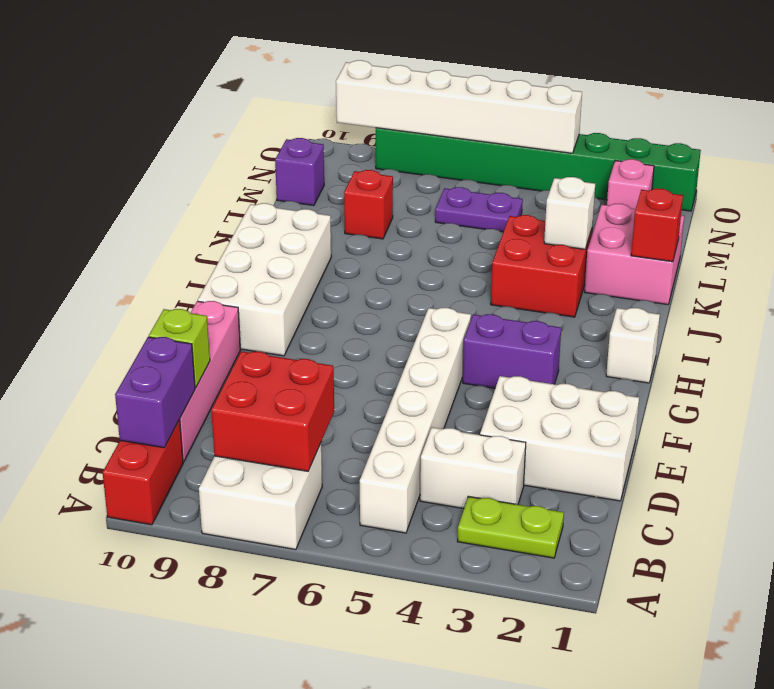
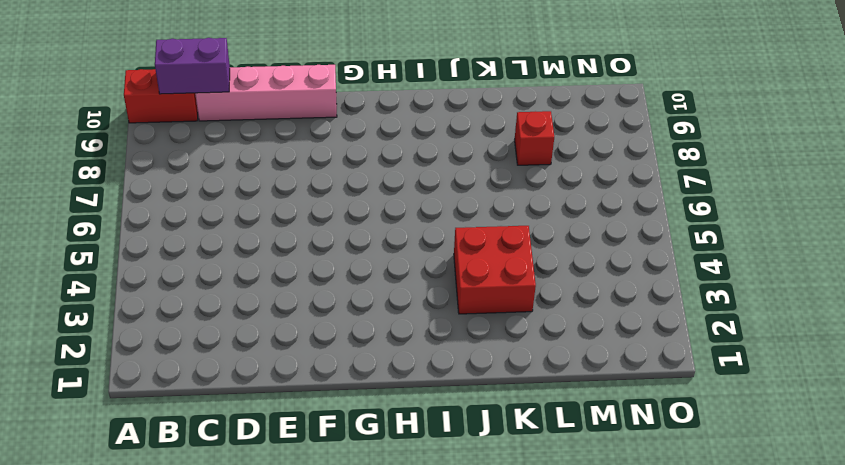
none -> white 2x2 brick [199,444,322,550]
none -> lime 1x2 plate [457,496,564,558]
none -> white 1x6 brick [360,308,471,533]

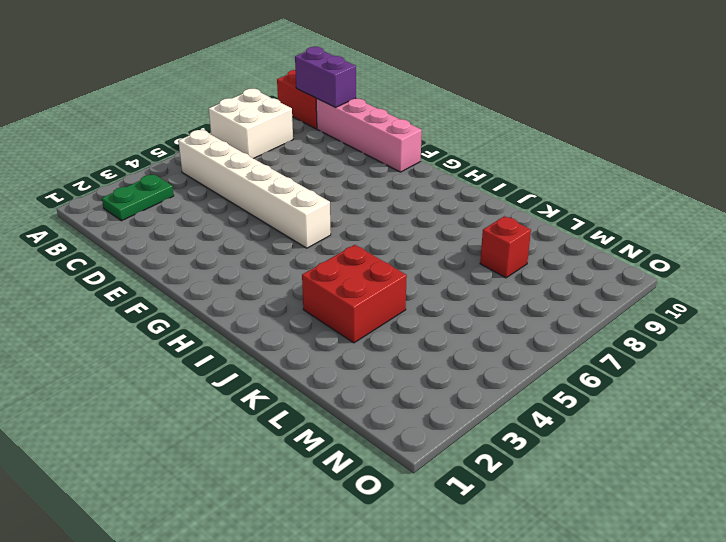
green 1x2 plate [102,174,174,221] -> lime 1x2 plate [457,496,564,558]
none -> white 1x2 brick [420,427,526,509]
none -> white 2x3 brick [480,376,639,501]
none -> purple 1x2 brick [463,314,561,388]

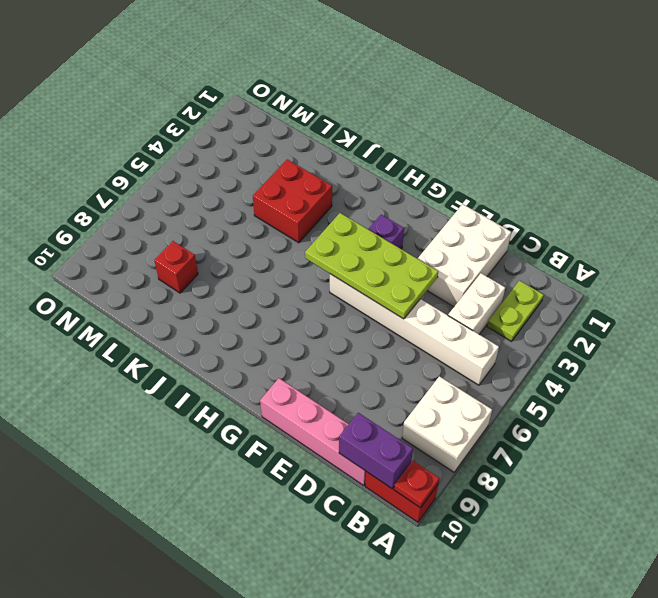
red 1x1 plate [394,461,440,508] -> none
lime 2x4 plate [305,213,438,319] -> none
none -> white 2x4 brick [198,203,331,356]
none -> white 1x1 brick [606,308,660,383]
none -> pink 2x2 brick [585,204,684,305]

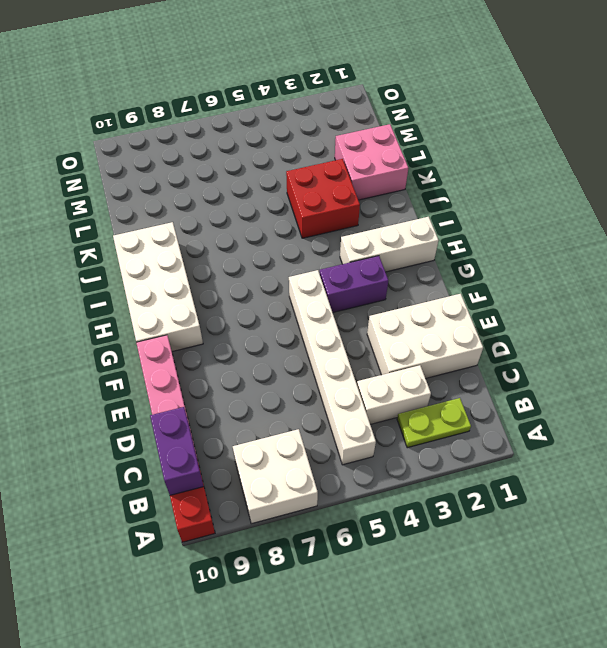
white 1x3 brick [340,217,438,272] -> white 1x1 brick [606,308,660,383]
none -> red 1x1 brick [344,170,393,239]
none -> purple 1x2 plate [435,187,523,232]
none -> purple 1x1 brick [275,138,324,206]

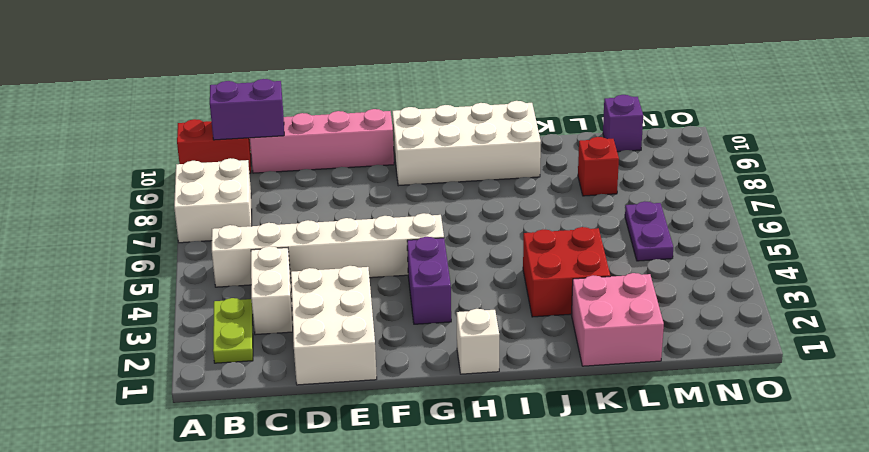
none -> pink 1x1 brick [607,159,654,209]
none -> green 1x8 brick [376,128,701,211]
none -> red 2x2 brick [211,351,334,471]

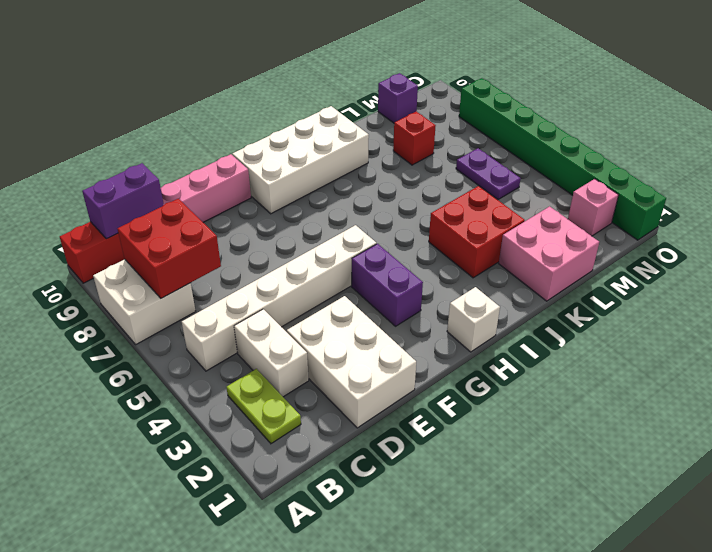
none -> lime 1x1 brick [149,309,210,388]
none -> red 1x1 brick [631,189,683,262]
none -> white 1x1 brick [544,177,595,249]

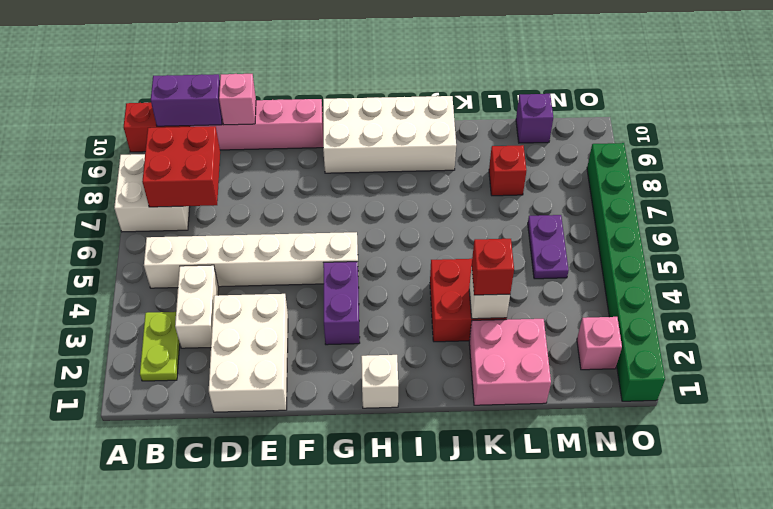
pink 1x1 brick [219,74,256,125] -> lime 1x1 brick [149,309,210,388]
red 1x1 brick [472,239,514,295] -> red 1x1 brick moved to [631,189,683,262]
none -> white 1x6 brick [336,60,582,153]

